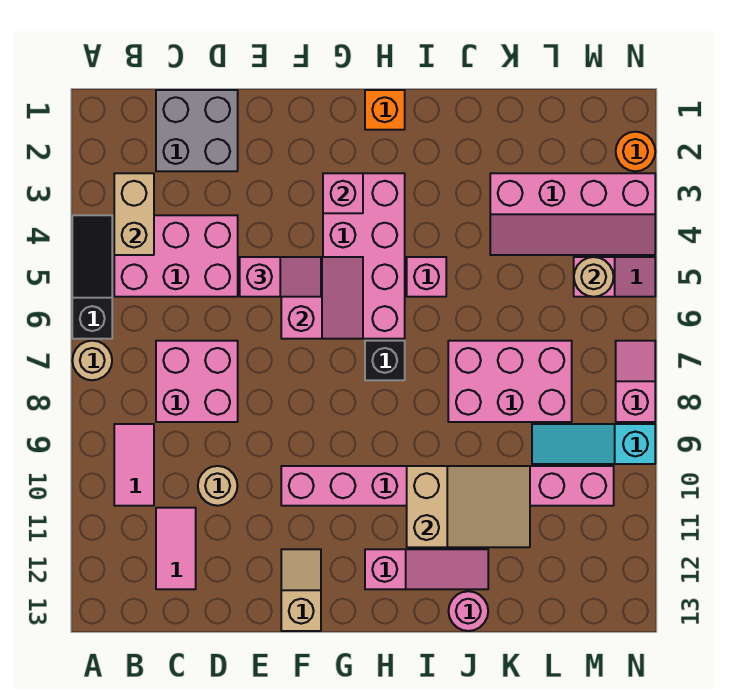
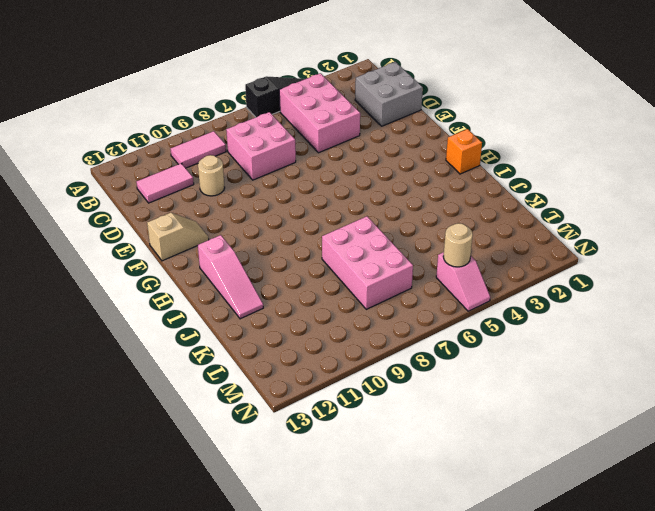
none -> tan 1x1 round brick [72,341,112,380]
none -> pink 1x8 brick [281,466,614,506]
none -> pink 2x4 brick [323,173,405,339]

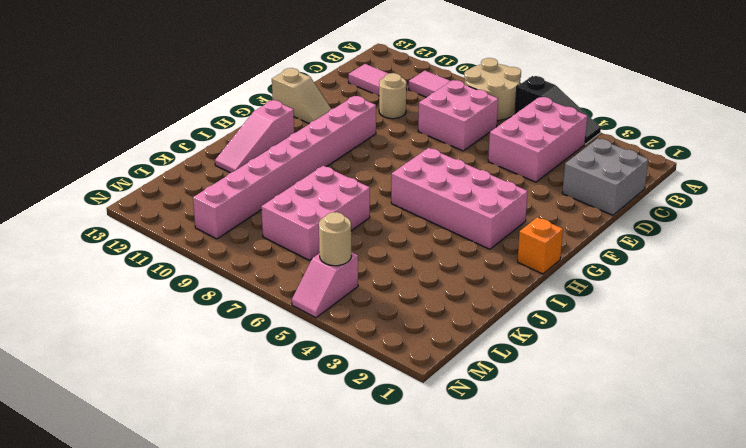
tan 2x2 round brick [464,58,521,121] -> tan 1x1 round brick [72,341,112,380]
none -> black 1x1 brick [365,341,405,380]
none -> pink 1x1 brick [407,257,446,297]
none -> pink 1x1 round brick [449,591,488,631]

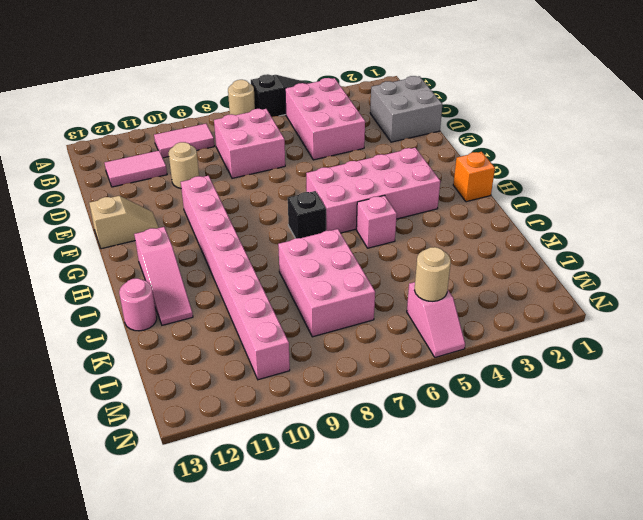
none -> pink 2x4 slope [490,173,655,255]
none -> cyan 1x3 slope [532,424,655,464]
none -> orange 1x1 round brick [616,132,655,171]

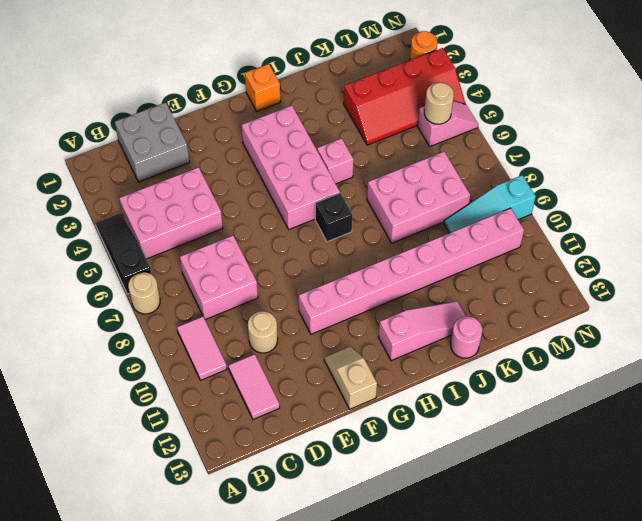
red 2x4 slope [344,48,465,145] -> pink 2x4 slope [490,173,655,255]
none -> pink 1x2 slope [616,341,655,422]
none -> tan 1x2 brick [114,173,154,255]
none -> pink 2x2 slope [281,257,363,339]

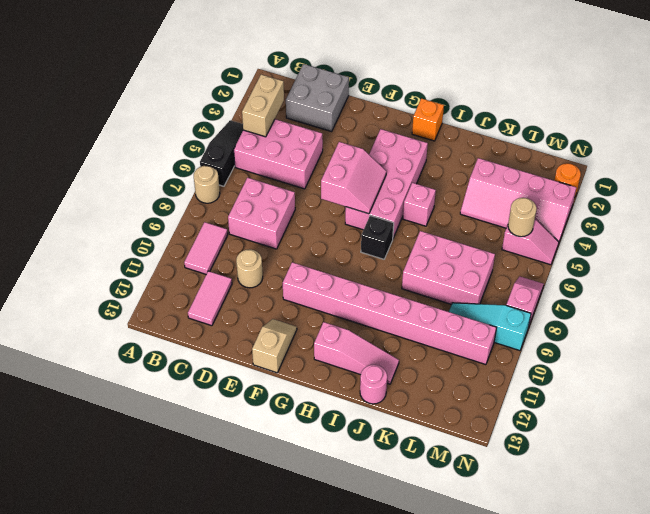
none -> pink 1x1 brick [323,173,363,213]
none -> tan 2x3 slope [407,466,530,547]
none -> pink 1x2 slope [240,257,321,297]

